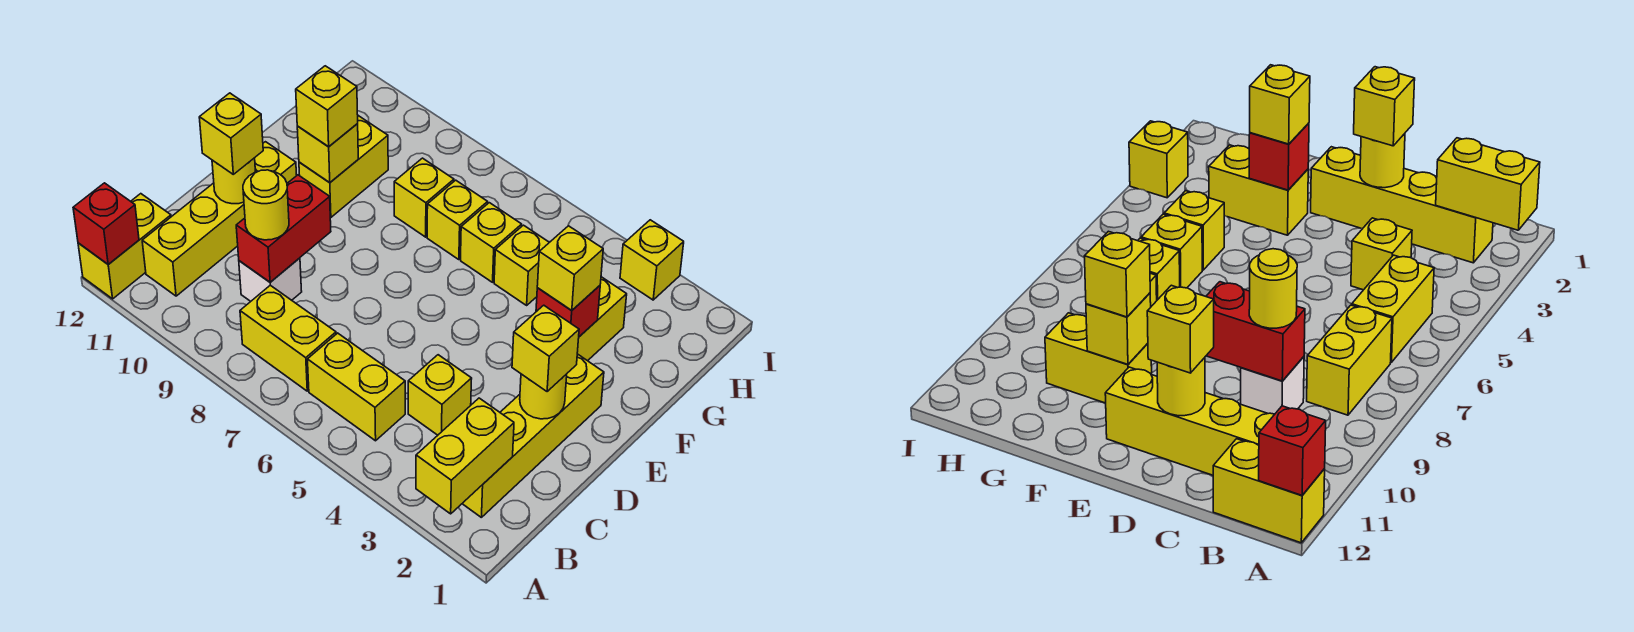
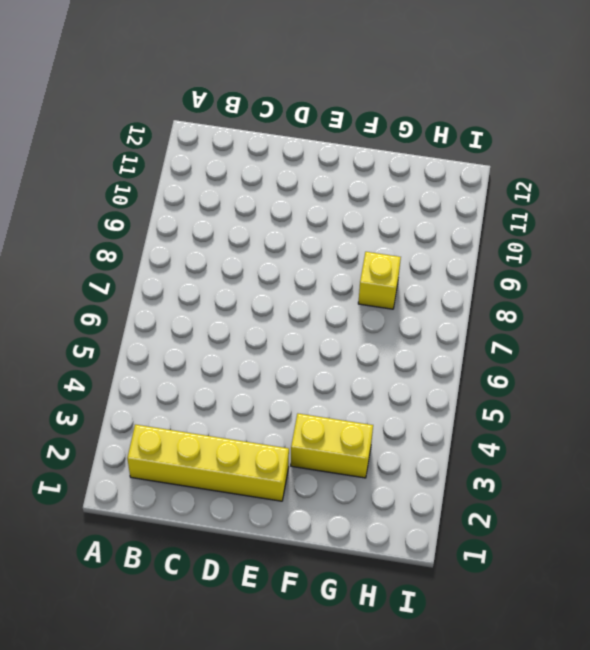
none -> yellow 1x2 brick [78,194,171,299]
none -> yellow 1x2 brick [307,333,405,441]
none -> yellow 1x2 brick [240,285,336,391]

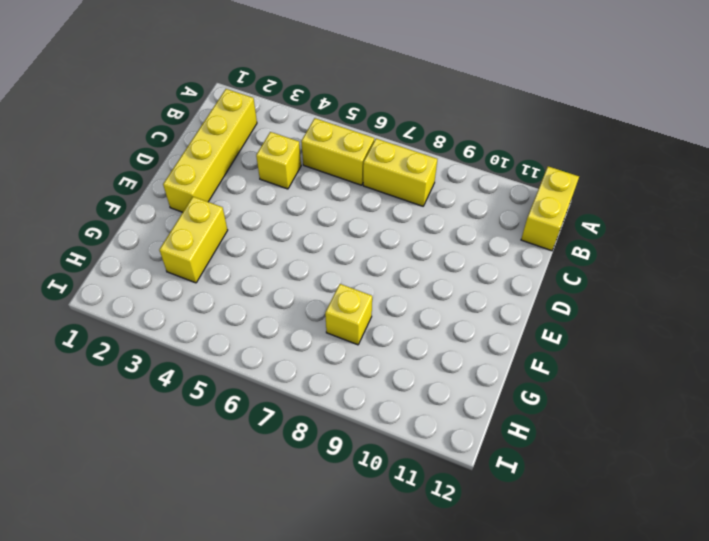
none -> yellow 1x4 brick [142,142,297,296]
none -> white 1x1 brick [239,258,302,301]
none -> yellow 1x2 brick [299,116,388,217]

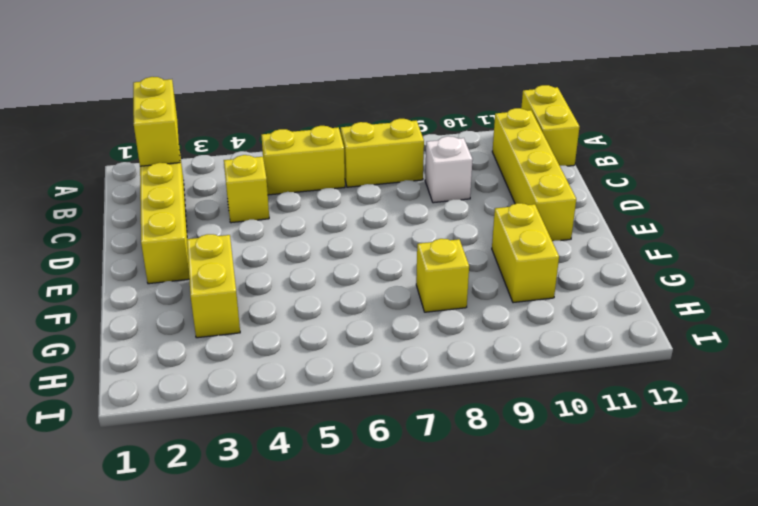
none -> yellow 1x1 brick [494,225,549,305]
none -> yellow 1x1 brick [461,203,522,282]
none -> yellow 1x1 brick [427,180,488,260]

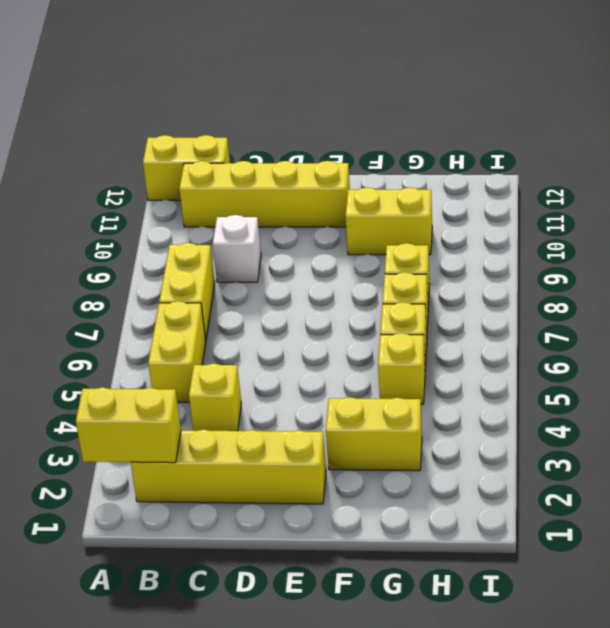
none -> yellow 1x1 brick [620,220,684,300]
none -> red 1x1 brick [73,183,139,264]
none -> red 1x2 brick [236,175,331,282]

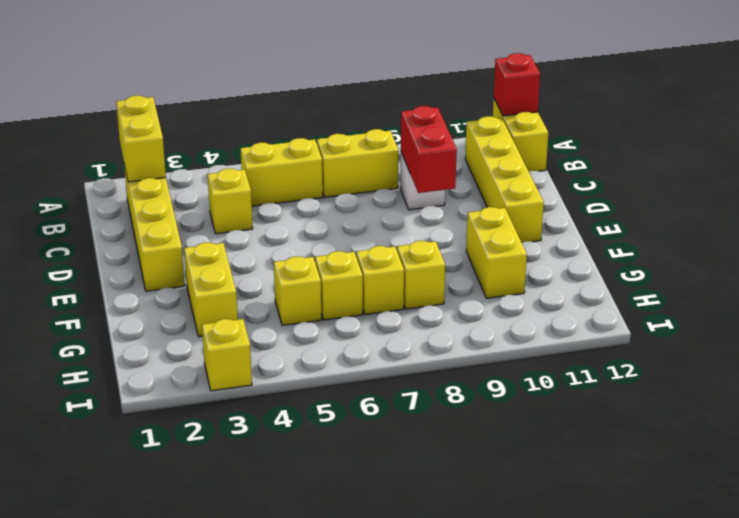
none -> yellow 1x1 round brick [520,374,567,419]
none -> yellow 1x1 round brick [212,158,255,204]
none -> red 1x1 brick [536,286,600,337]

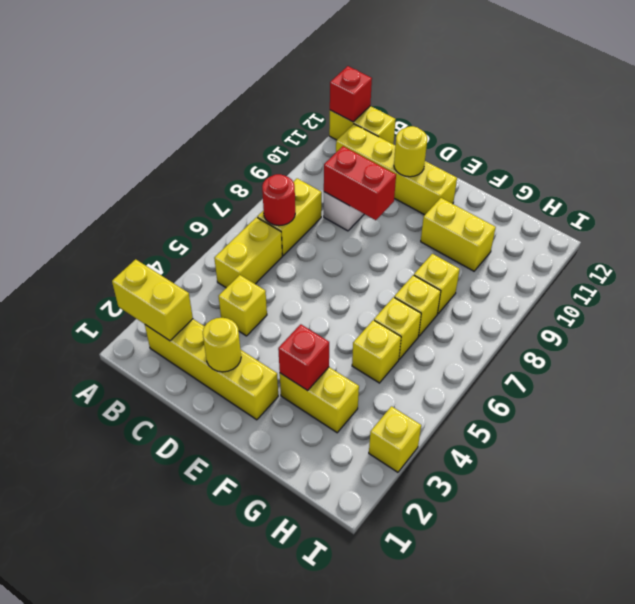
red 1x1 round brick [262,174,295,226] -> none
none -> yellow 1x1 brick [297,124,358,183]
none -> yellow 1x1 round brick [243,170,289,240]
none -> yellow 1x1 brick [512,305,579,392]

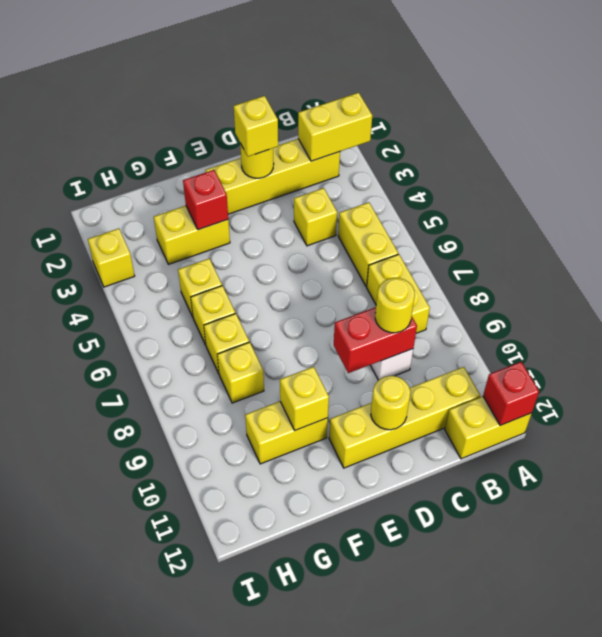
none -> yellow 1x1 brick [199,93,263,174]
none -> yellow 1x1 brick [537,226,603,310]
none -> yellow 1x1 brick [296,66,358,147]

